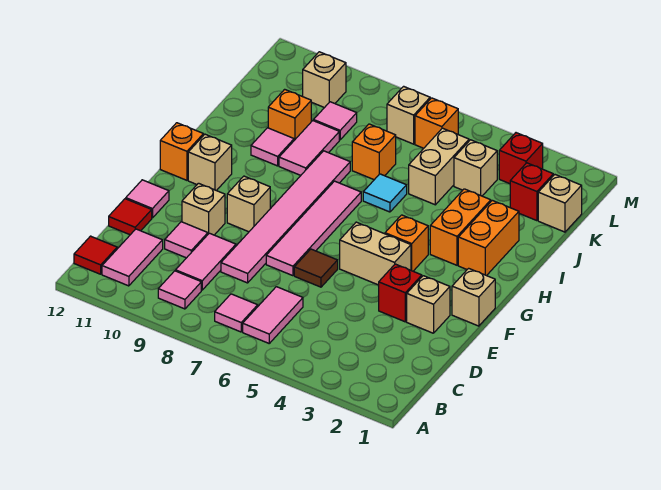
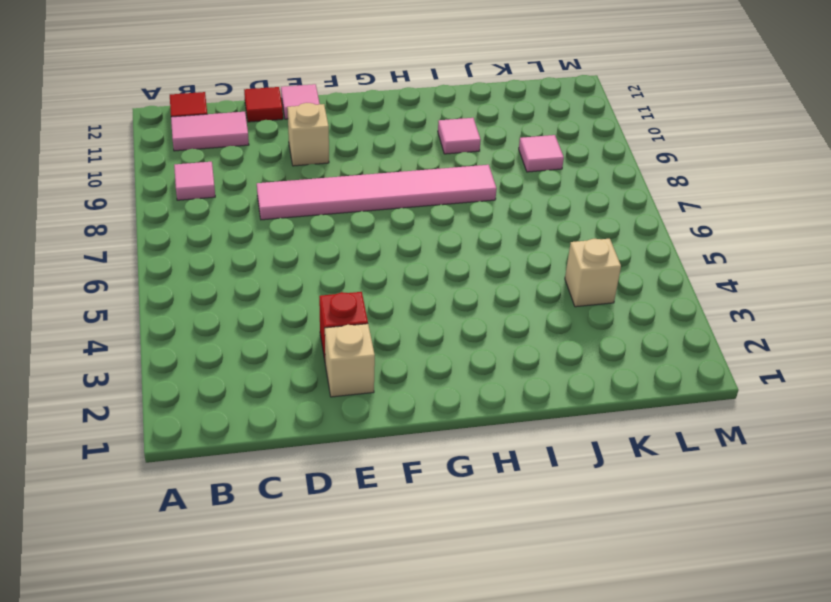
none -> pink 1x2 tile [243,287,303,343]
none -> pink 1x1 tile [215,294,258,332]
none -> pink 1x2 tile [176,233,236,290]
none -> pink 1x1 tile [165,222,208,258]

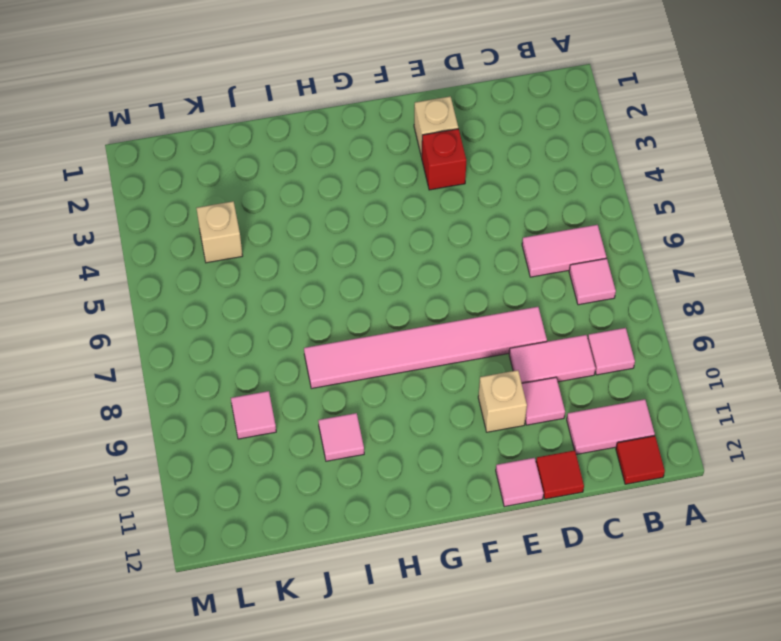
none -> brown 1x1 tile [294,249,338,287]
none -> pink 1x4 tile [266,181,361,276]
none -> tan 1x1 brick [452,268,495,326]
none -> tan 1x2 brick [340,222,411,285]

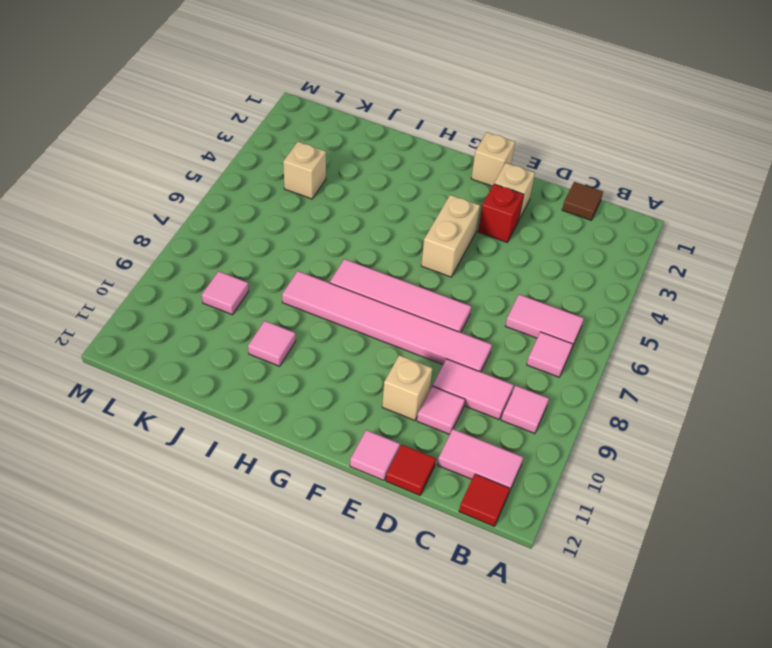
brown 1x1 tile [562,182,603,220] -> brown 1x1 tile moved to [294,249,338,287]
none -> tan 1x1 brick [227,176,270,232]
none -> orange 1x1 brick [385,215,428,271]
none -> tan 1x1 brick [188,134,232,191]
none -> orange 1x1 brick [160,123,203,180]

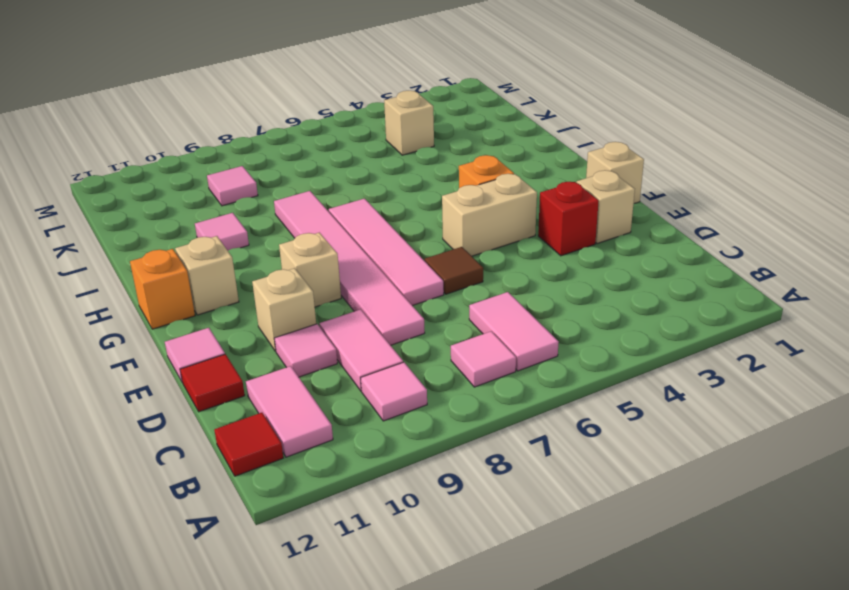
none -> orange 1x2 brick [458,200,519,276]
none -> orange 1x2 brick [430,189,491,265]
none -> cyan 1x1 tile [363,174,407,212]
none -> pink 1x2 tile [279,121,339,175]

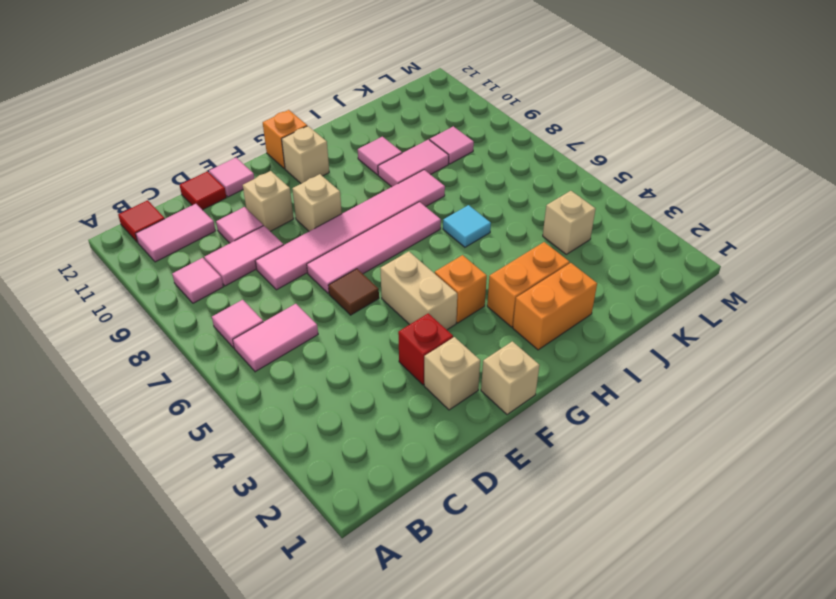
none -> tan 1x2 brick [409,128,469,205]
none -> orange 1x1 brick [352,124,396,180]
none -> orange 1x1 brick [268,89,311,140]
none -> tan 1x1 brick [538,175,582,232]

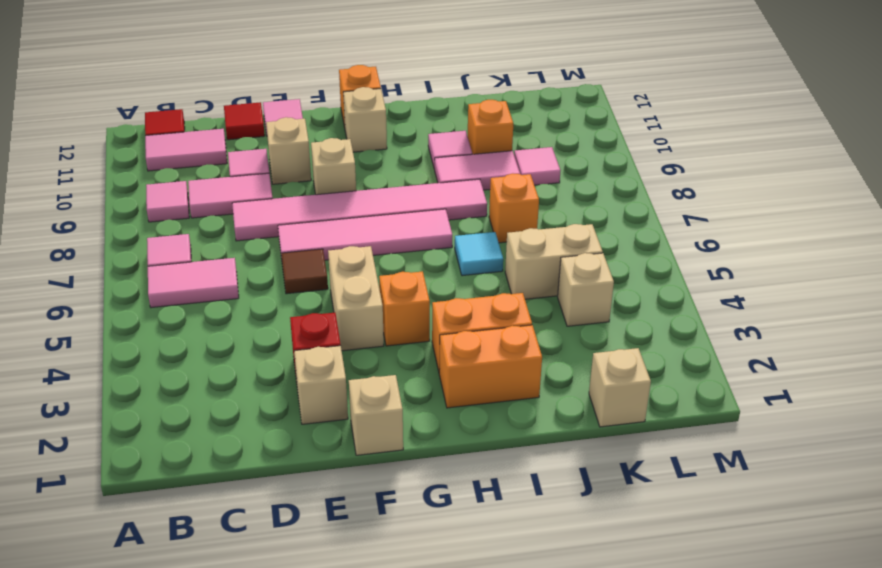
none -> red 1x1 brick [510,163,553,221]
none -> red 1x1 brick [499,133,543,184]
none -> orange 1x1 brick [415,98,458,148]
none -> tan 1x1 brick [387,86,430,144]

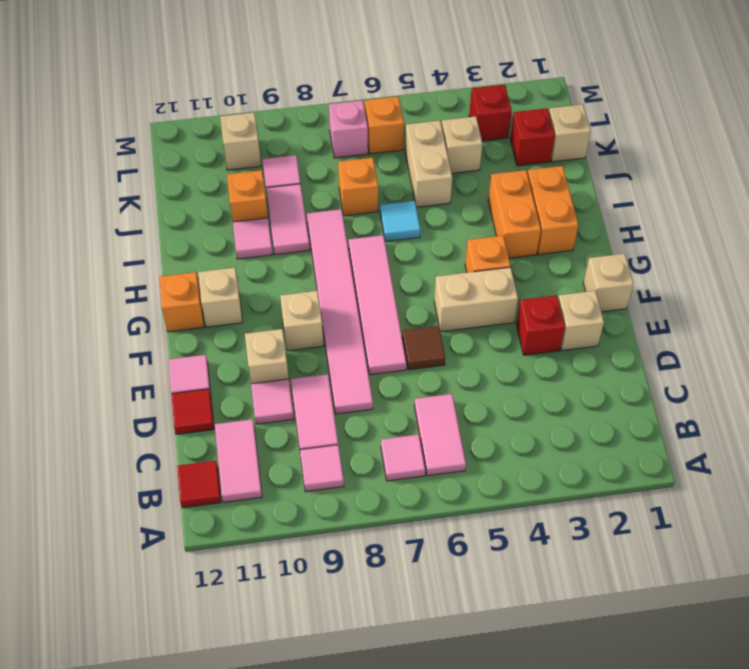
pink 1x1 brick [329,100,368,158] -> tan 1x1 brick [387,86,430,144]

